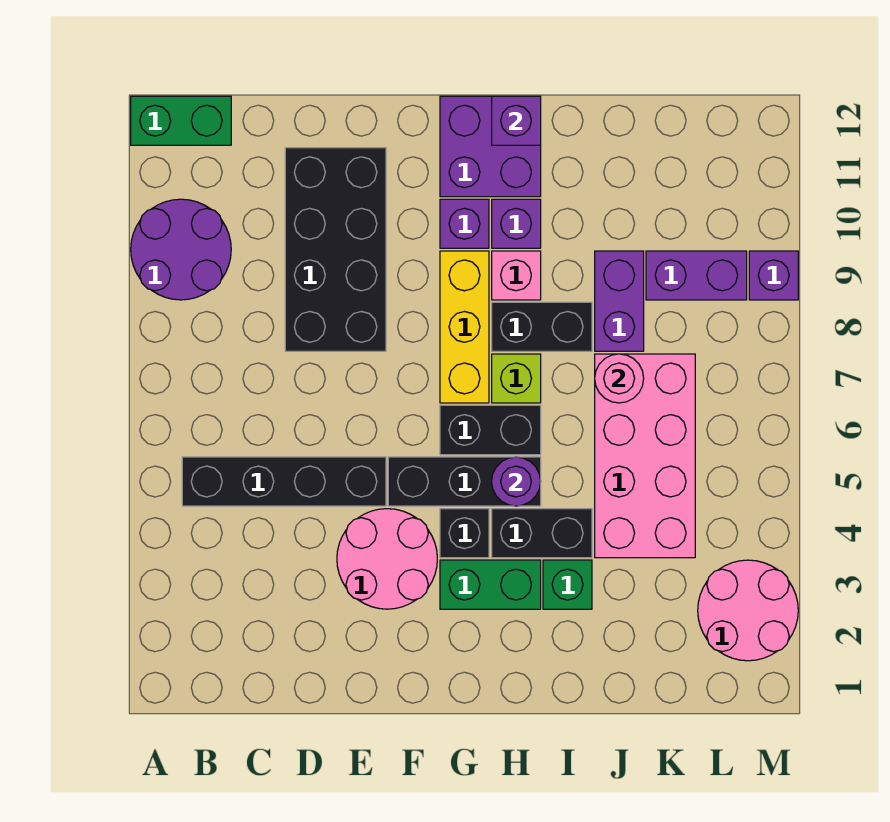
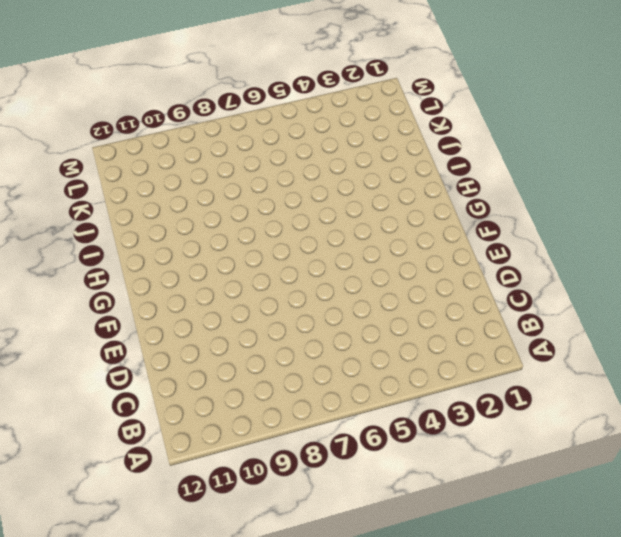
none -> purple 2x2 round brick [131,199,231,300]
none -> green 1x2 brick [131,96,231,145]
none -> black 1x4 brick [182,457,386,506]

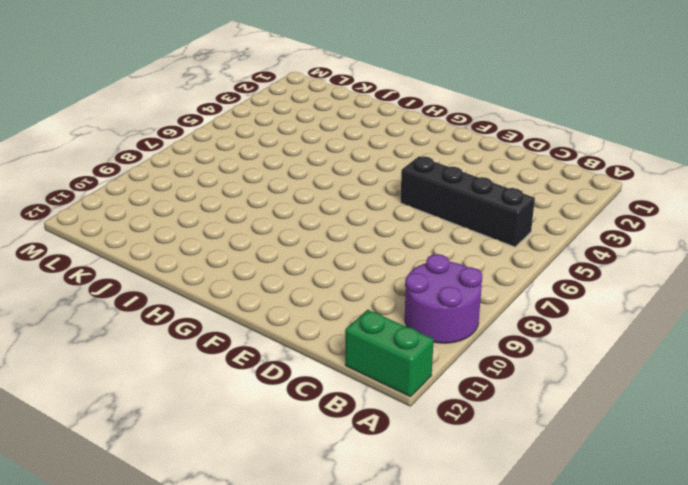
none -> black 2x4 brick [285,148,386,351]
none -> pink 2x2 round brick [337,509,437,609]
none -> black 1x3 brick [388,457,541,506]

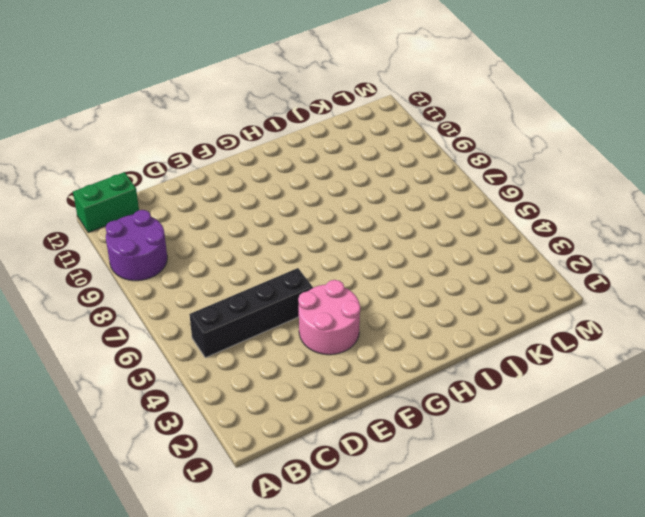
none -> black 2x4 brick [285,148,386,351]
none -> black 1x3 brick [388,457,541,506]
none -> green 1x2 brick [440,560,541,609]

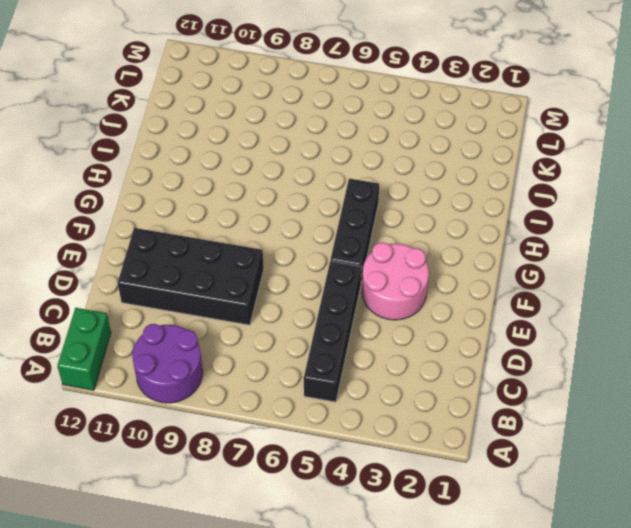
none -> green 1x2 brick [440,560,541,609]
none -> black 1x1 brick [440,509,489,558]
none -> black 1x2 brick [440,405,541,455]

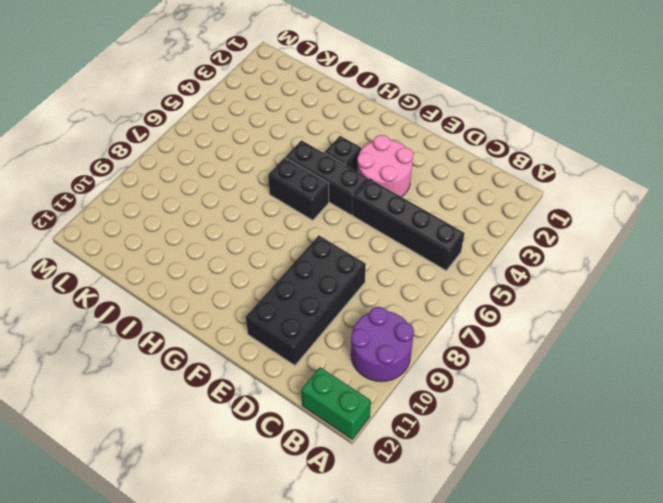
none -> green 1x2 brick [440,560,541,609]
none -> yellow 1x3 brick [440,251,489,403]
none -> purple 1x1 brick [440,199,489,248]

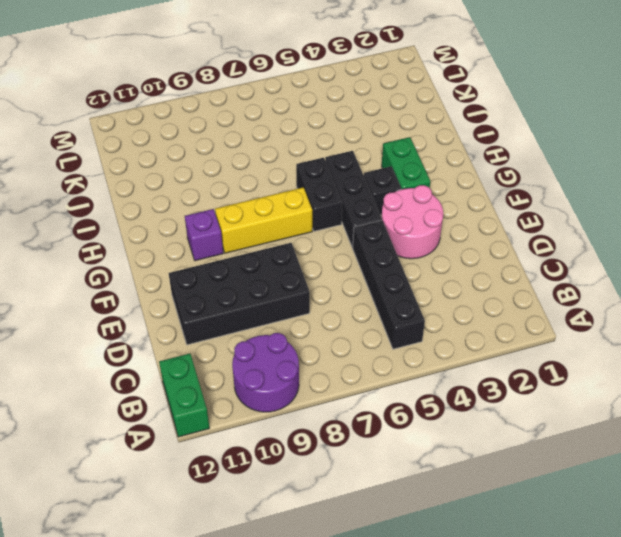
none -> purple 2x2 brick [440,96,541,197]
none -> black 1x2 brick [492,509,592,558]
none -> lime 1x1 brick [492,354,541,403]

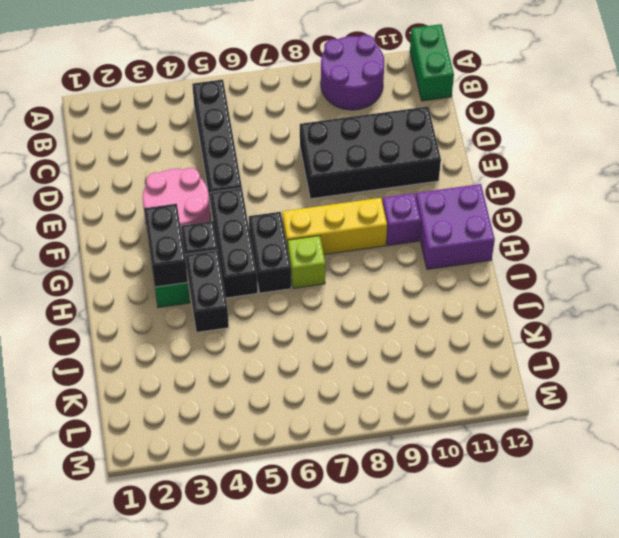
black 1x2 brick [144,204,188,287] -> black 1x2 brick moved to [492,302,592,351]
none -> pink 1x1 brick [492,251,541,300]
none -> purple 1x1 brick [492,199,541,248]
none -> green 1x1 brick [543,560,592,609]

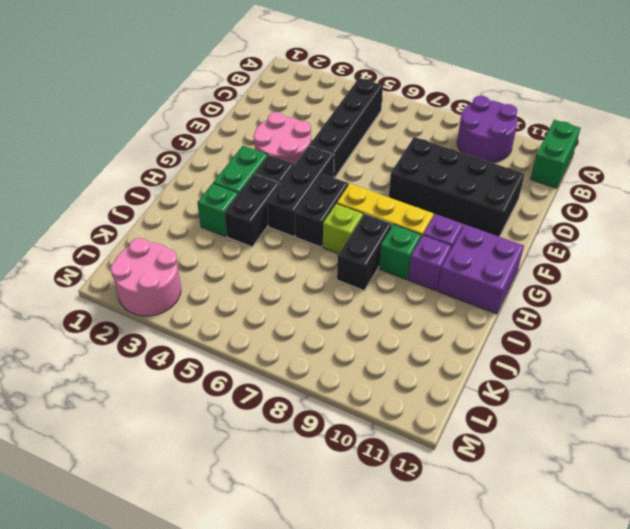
green 1x1 brick [379,224,421,280] -> pink 1x1 brick [492,251,541,300]
none -> pink 2x4 brick [595,354,695,558]
none -> purple 1x2 brick [595,251,644,351]
none -> purple 1x2 brick [646,251,747,300]

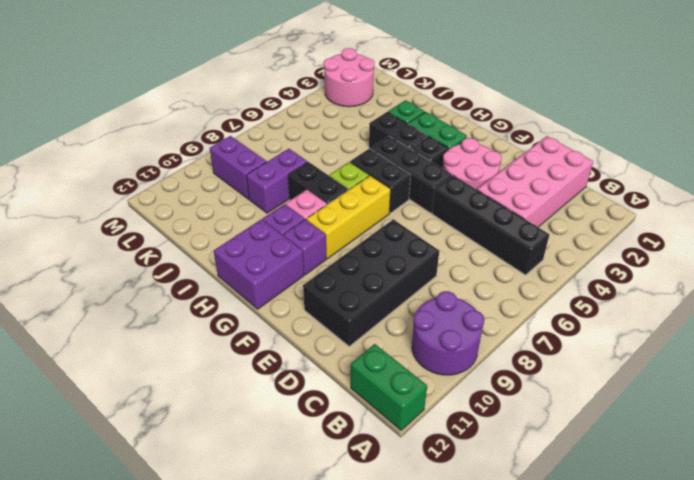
pink 2x4 brick [477,136,593,227] -> pink 2x4 brick moved to [595,354,695,558]
none -> purple 1x1 brick [749,251,798,300]
none -> purple 1x1 round brick [492,457,541,506]
none -> purple 1x1 brick [492,96,541,145]

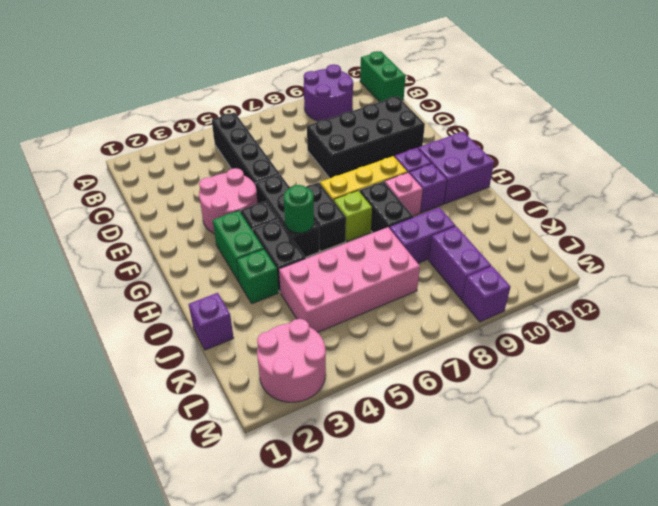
green 1x1 round brick [284,185,314,233] -> purple 1x1 round brick [492,457,541,506]
purple 1x1 brick [189,293,234,350] -> purple 1x1 brick moved to [492,96,541,145]
none -> pink 1x1 round brick [595,354,644,403]

